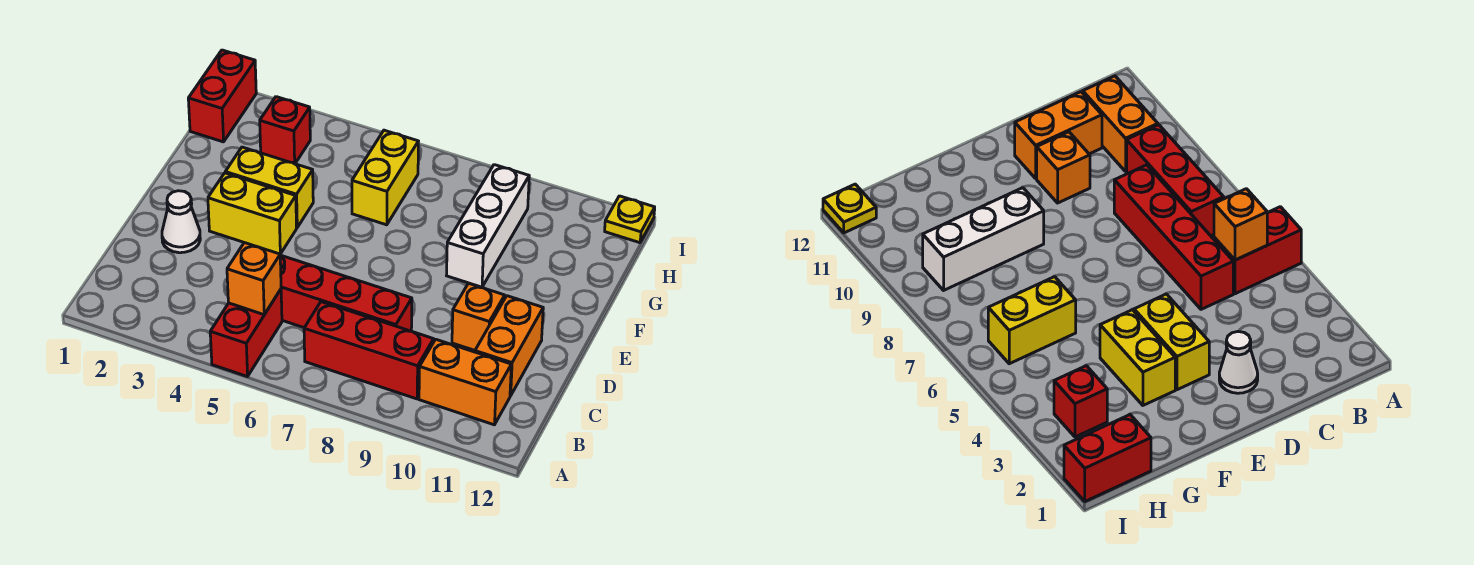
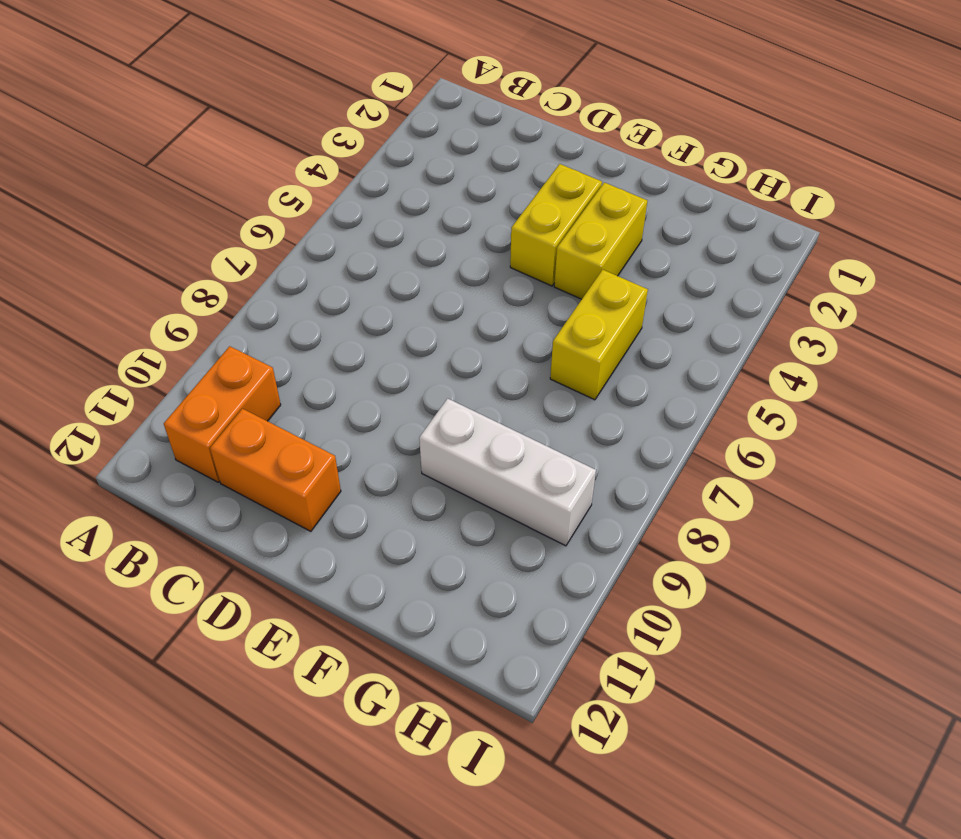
yellow 1x2 brick [550,270,648,400] -> yellow 1x2 brick turned to [352,130,418,225]
none -> red 1x2 brick [210,289,282,377]
none -> red 1x3 brick [304,302,434,399]
none -> red 1x4 brick [280,255,412,331]

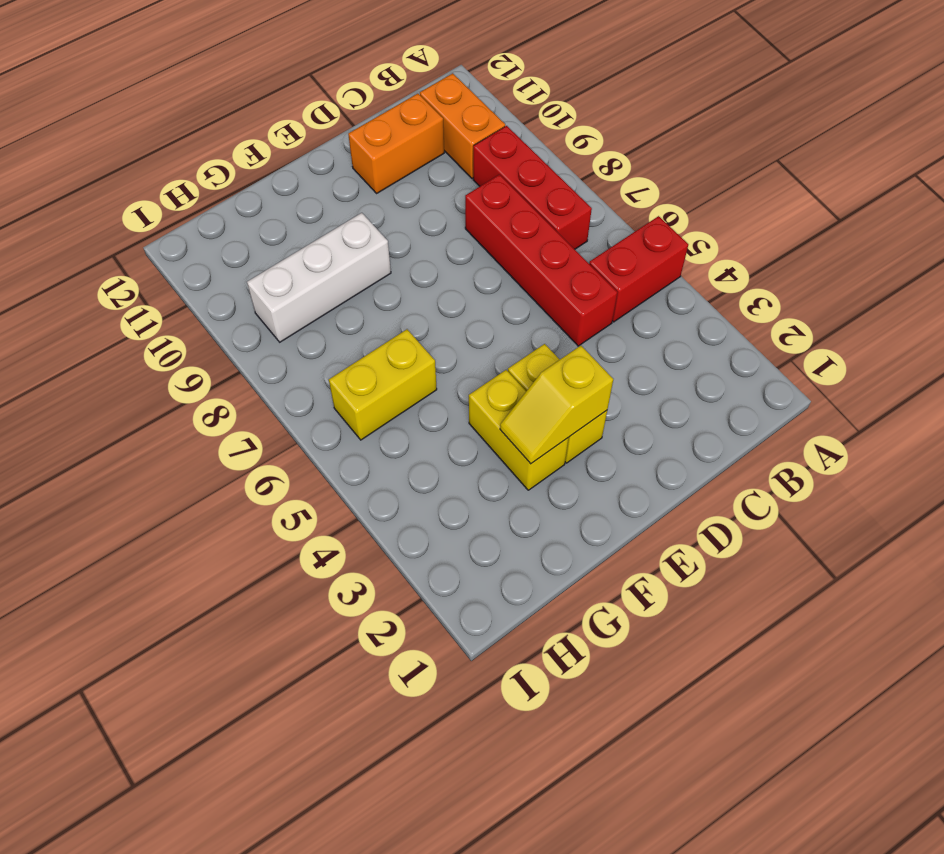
yellow 1x2 slope [500,346,613,464] -> none
none -> white 1x1 cone [162,191,200,253]
none -> orange 1x1 brick [452,283,505,350]
none -> red 1x2 brick [188,50,256,142]

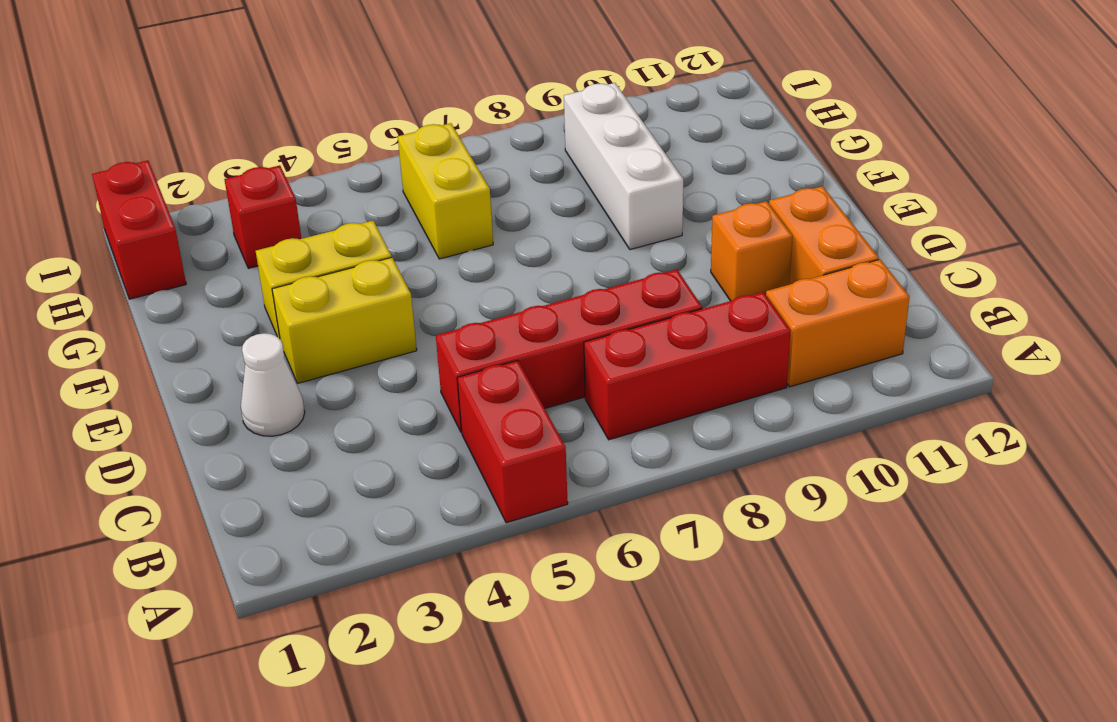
none -> yellow 1x1 plate [605,196,655,243]
none -> orange 1x1 brick [227,243,281,315]

